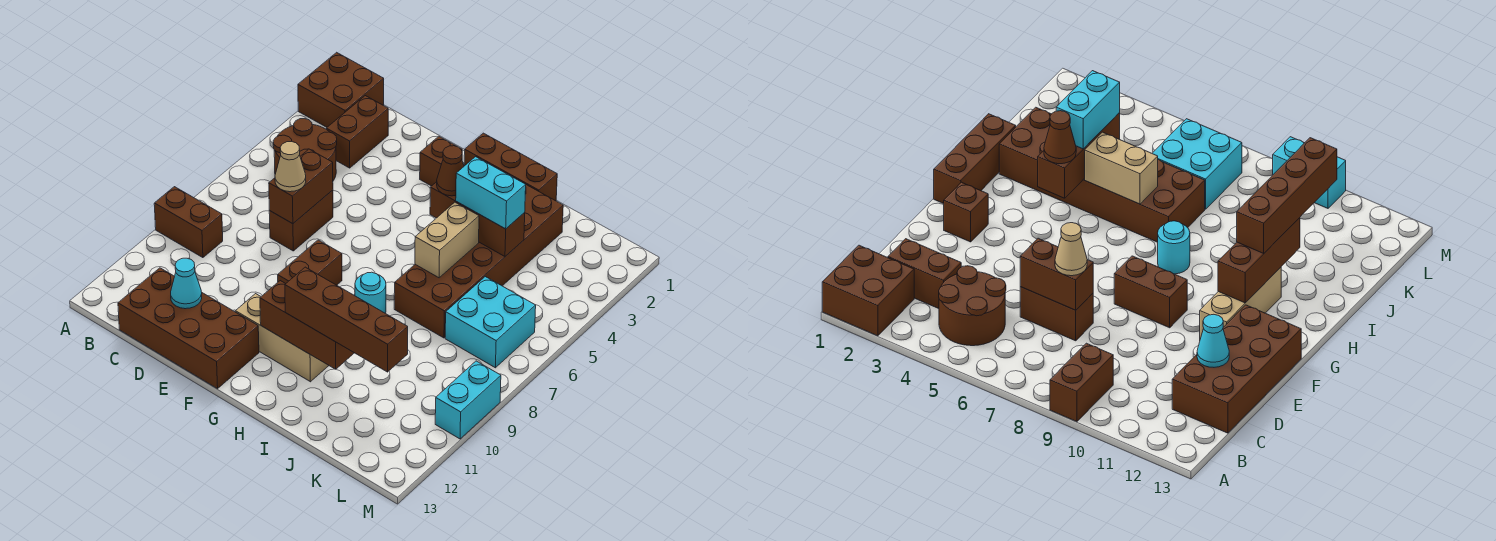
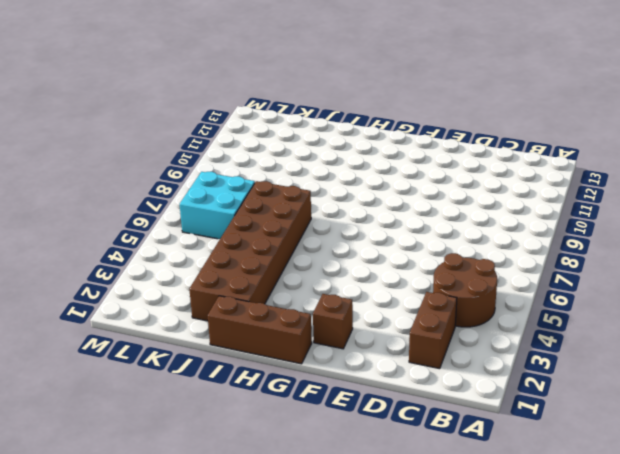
none -> brown 2x2 brick [298,52,384,127]
none -> brown 1x2 brick [154,187,223,258]
none -> brown 2x4 brick [118,268,259,389]

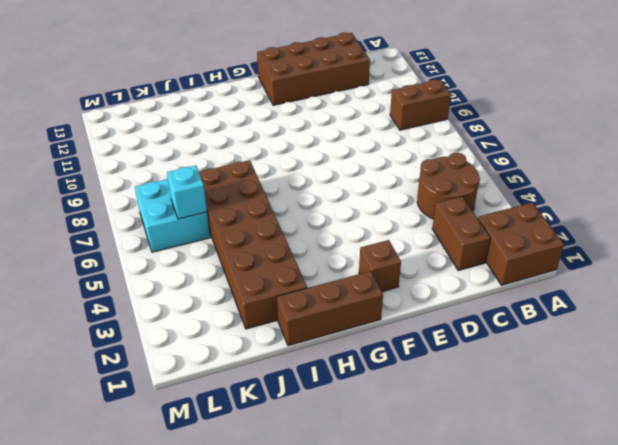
cyan 1x1 brick [167,166,207,219] -> none
none -> brown 1x2 brick [269,190,333,251]
none -> brown 1x2 brick [278,240,342,285]
none -> tan 1x3 brick [235,294,329,382]

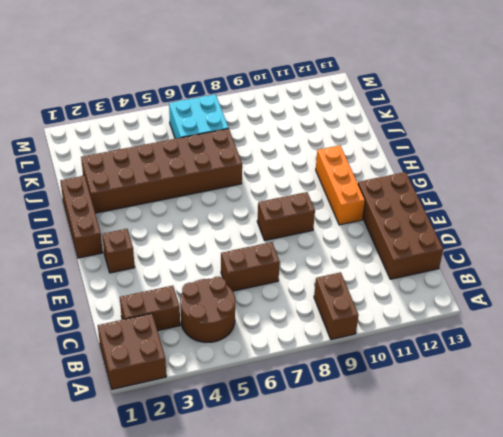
orange 1x3 brick [316,145,365,225] -> tan 1x3 brick [235,294,329,382]
none -> cyan 1x1 round brick [355,272,386,313]
none -> cyan 1x2 brick [435,361,501,439]
none -> brown 1x2 brick [269,149,333,224]

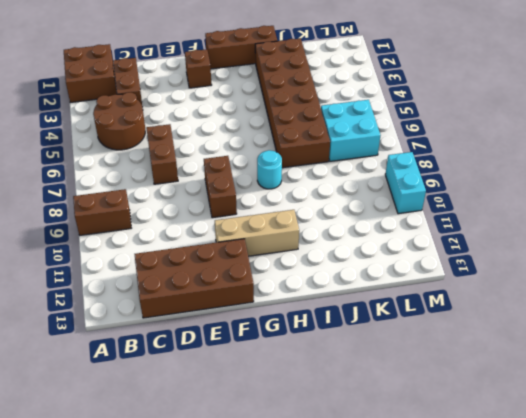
none -> brown 1x2 brick [269,149,333,224]
none -> cyan 1x1 cone [171,258,202,309]
none -> brown 1x3 brick [260,281,354,369]

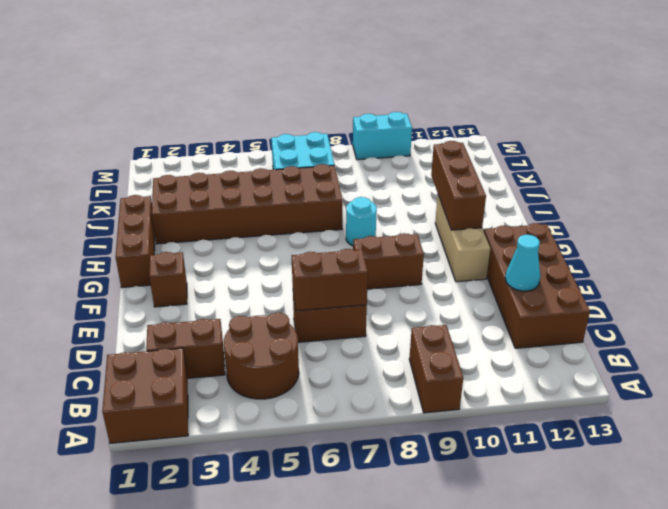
none -> brown 1x3 brick [430,182,525,256]
none -> tan 1x2 brick [415,202,479,278]
none -> tan 1x1 cone [275,142,306,192]

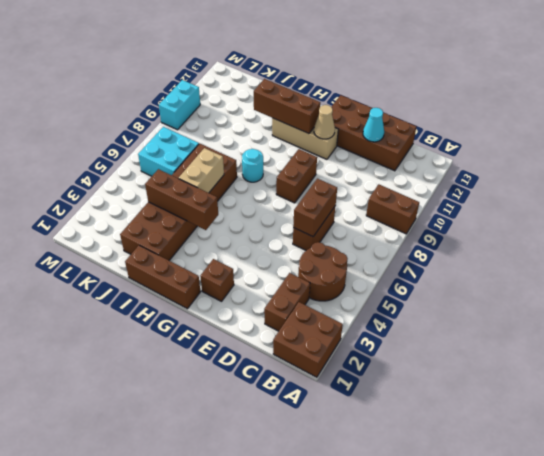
tan 1x1 cone [314,105,335,139] -> tan 1x1 cone moved to [275,142,306,192]
none -> brown 1x1 cone [437,146,464,196]
none -> brown 1x4 brick [285,267,408,372]
none -> cyan 1x2 brick [456,157,526,229]

